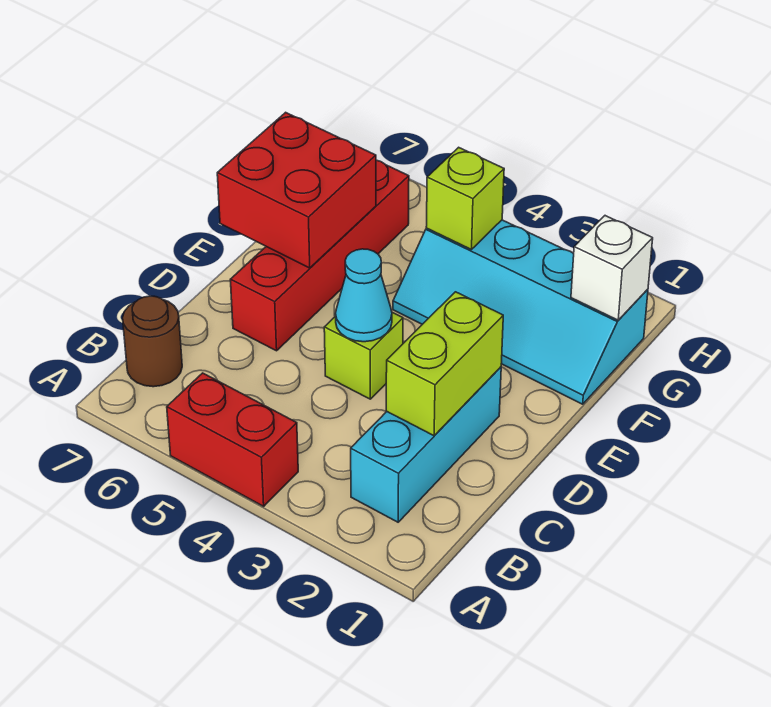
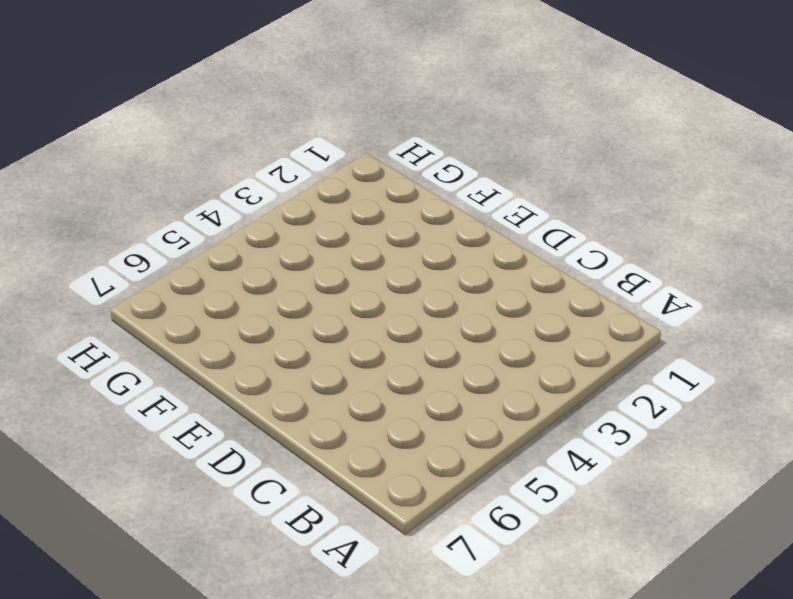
none -> red 1x2 brick [167,373,298,506]
none -> cyan 1x3 brick [351,367,501,522]

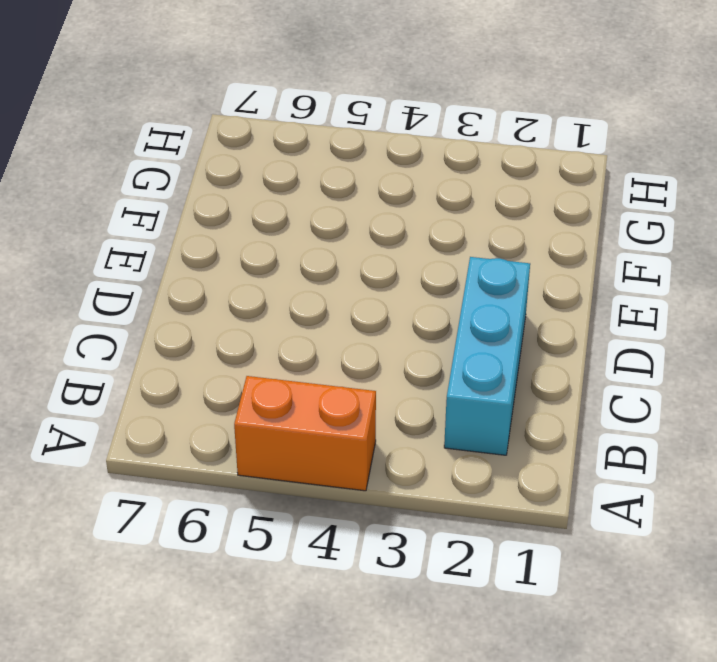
orange 1x2 brick [234,376,376,491] -> red 1x2 brick [167,373,298,506]
none -> brown 1x1 round brick [123,296,182,387]
none -> lime 1x1 brick [324,312,403,399]

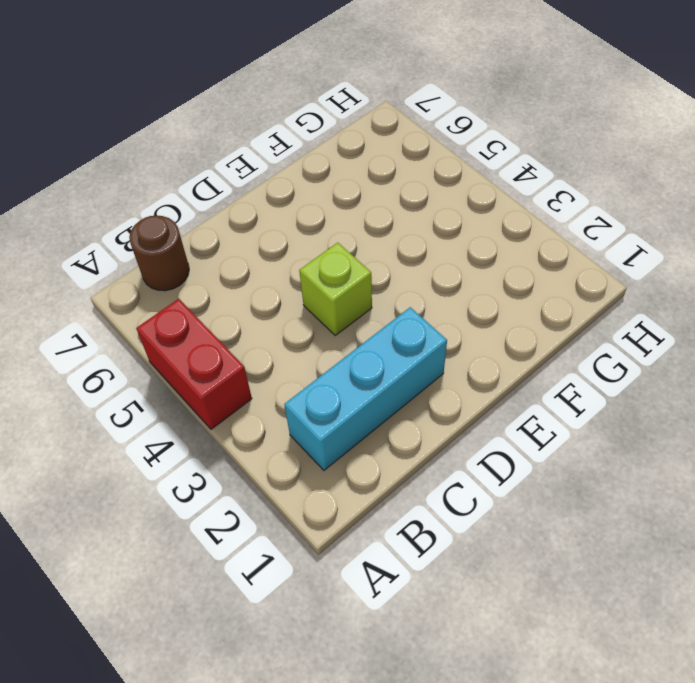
none -> red 1x4 brick [230,160,409,351]
none -> cyan 2x4 slope [393,220,648,404]

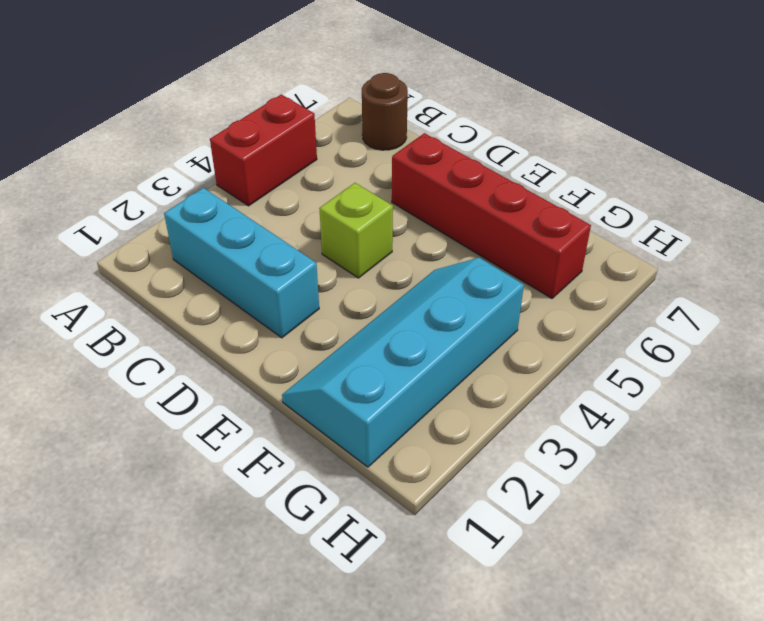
none -> lime 1x2 brick [386,292,503,436]
none -> cyan 1x1 cone [335,249,392,342]

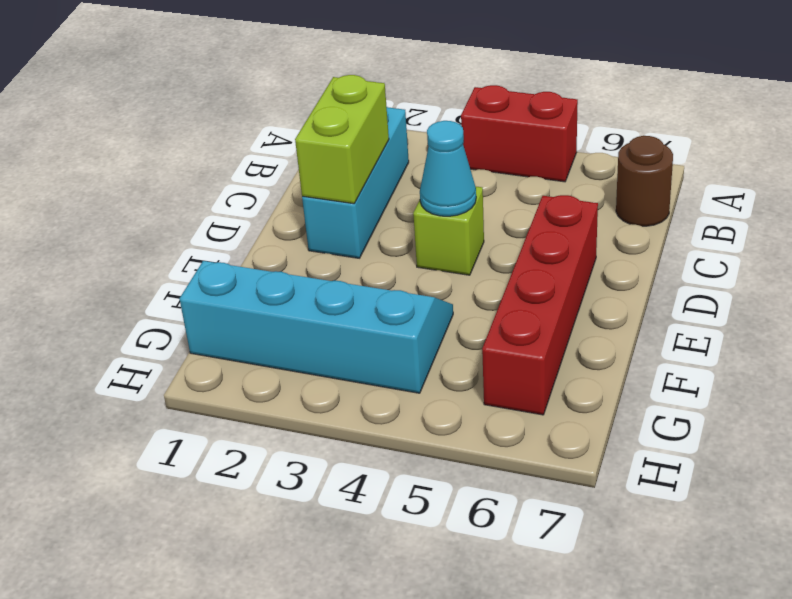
none -> red 2x2 brick [217,112,376,268]
none -> white 1x1 brick [571,216,653,320]

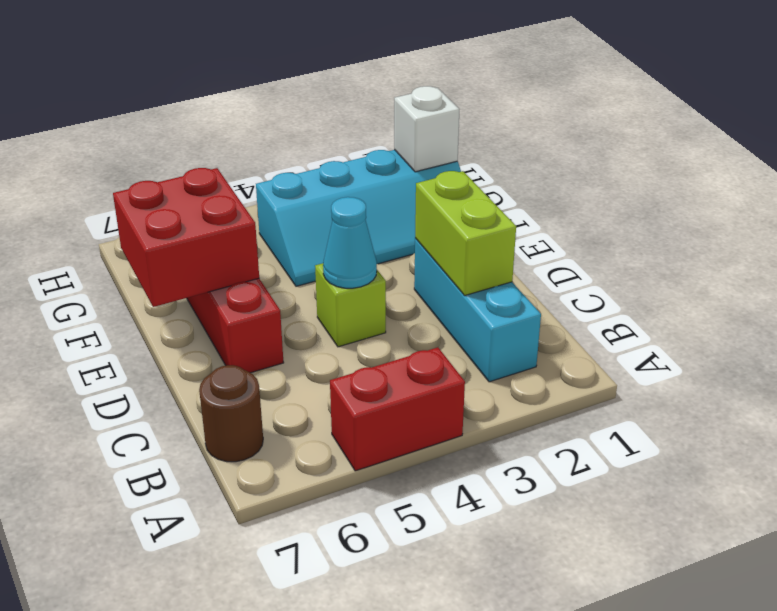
none -> lime 1x1 brick [426,147,504,250]

